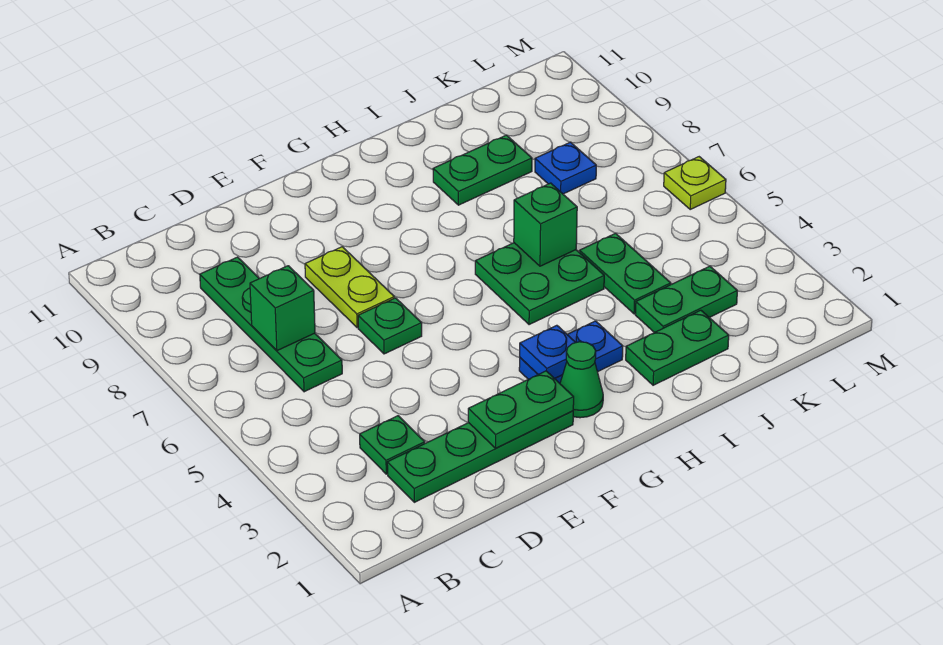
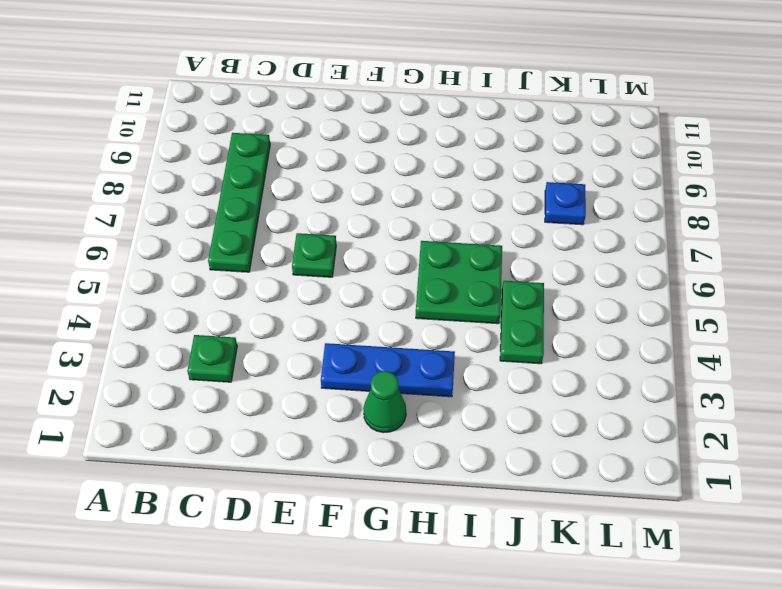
blue 1x3 plate [321,343,455,397] -> blue 1x2 plate [519,321,623,383]
none -> green 1x4 plate [387,411,573,502]
none -> lime 1x2 plate [305,247,394,328]
none -> green 1x2 plate [626,310,729,385]

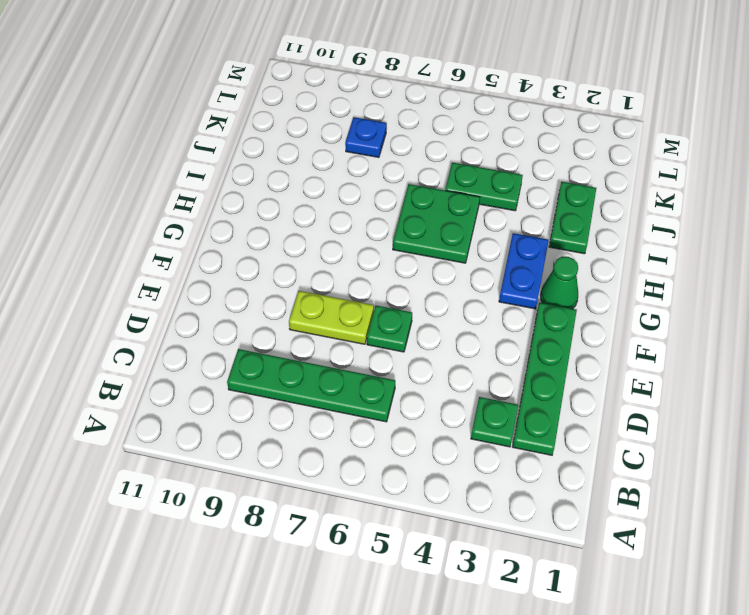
none -> green 1x2 plate [433,135,532,205]
none -> green 1x2 plate [635,266,737,333]
none -> lime 1x1 plate [664,157,726,209]

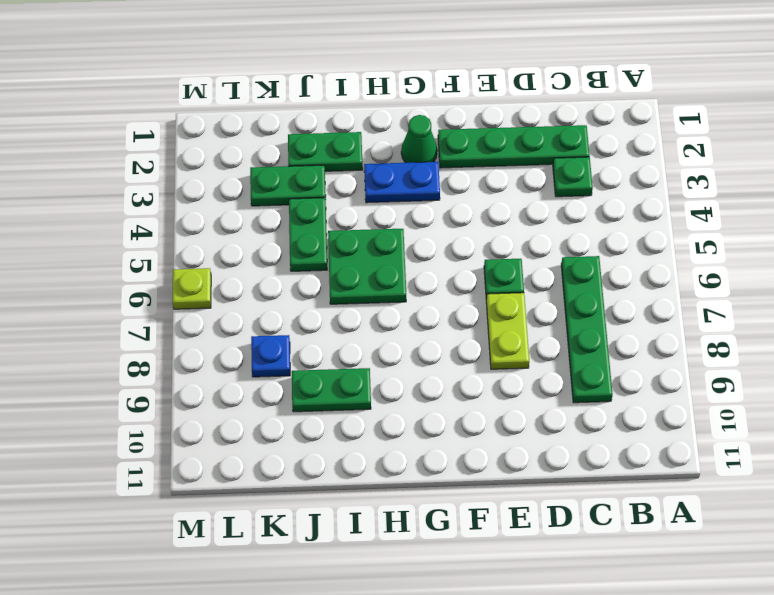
none -> green 1x1 brick [250,266,315,351]
none -> green 1x2 plate [468,371,574,448]
none -> blue 1x1 plate [520,325,576,379]

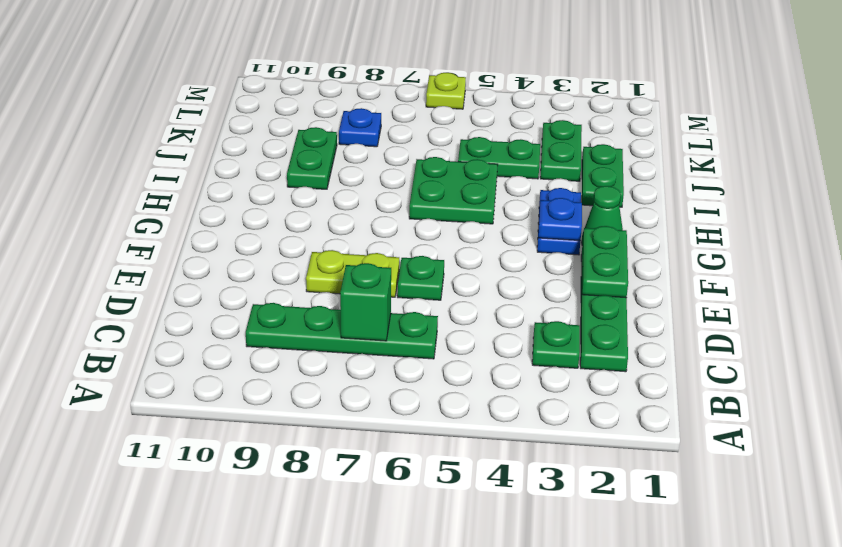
none -> green 1x1 brick [514,183,577,266]

